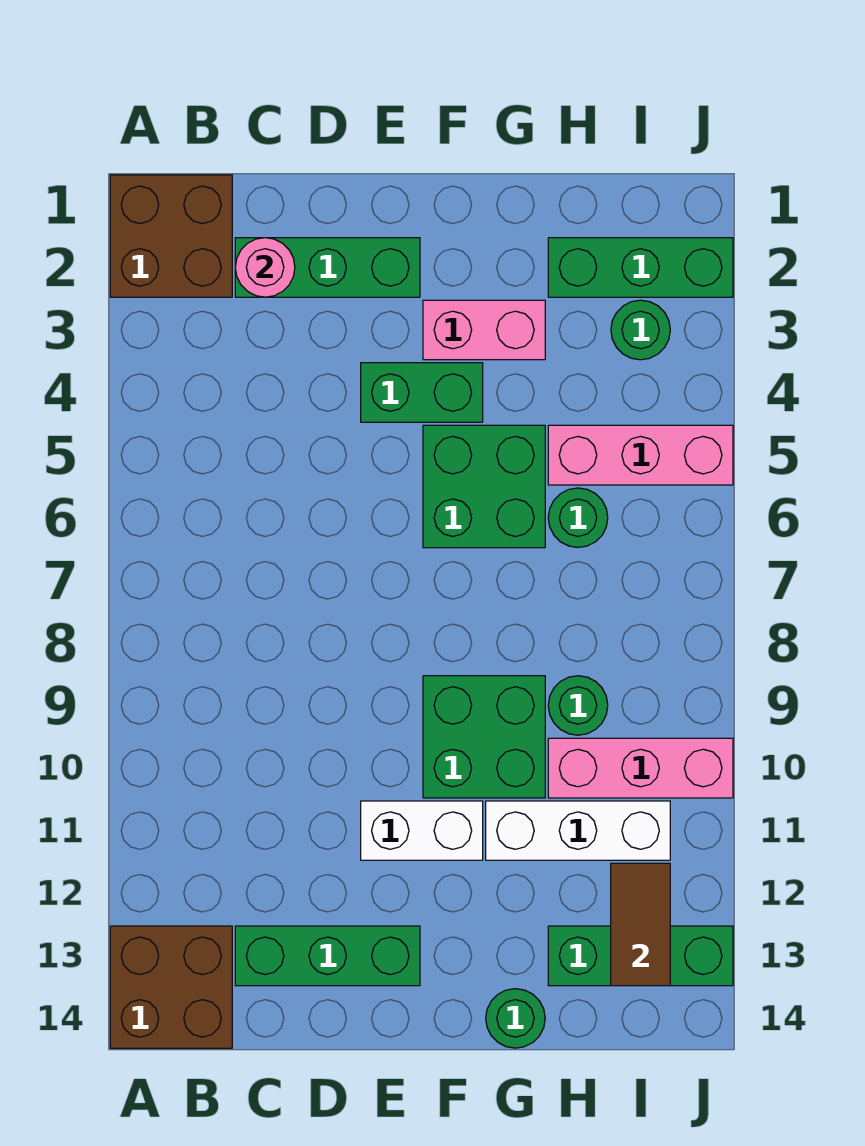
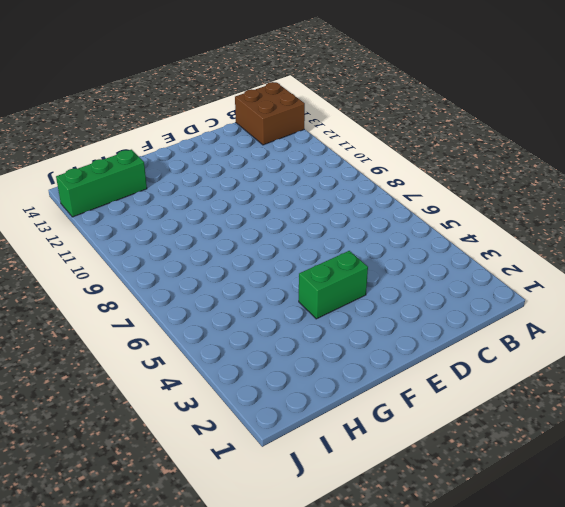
none -> brown 2x2 brick [110,175,232,297]
none -> green 1x3 brick [235,238,420,297]
none -> green 1x3 brick [235,926,420,986]

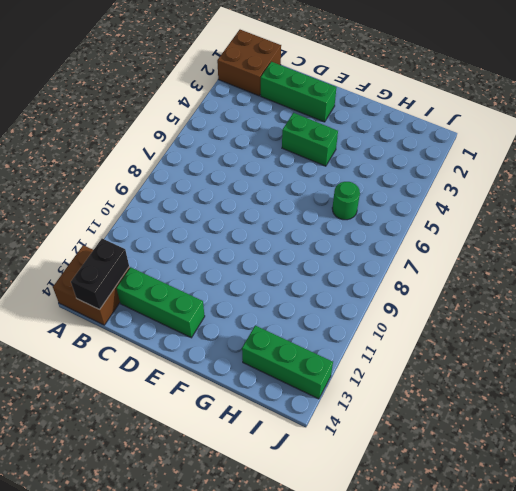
black 1x2 brick [71,239,129,310] -> none
none -> white 1x2 brick [361,801,483,860]
none -> pink 1x2 brick [423,300,545,360]
none -> green 2x2 brick [423,425,545,548]

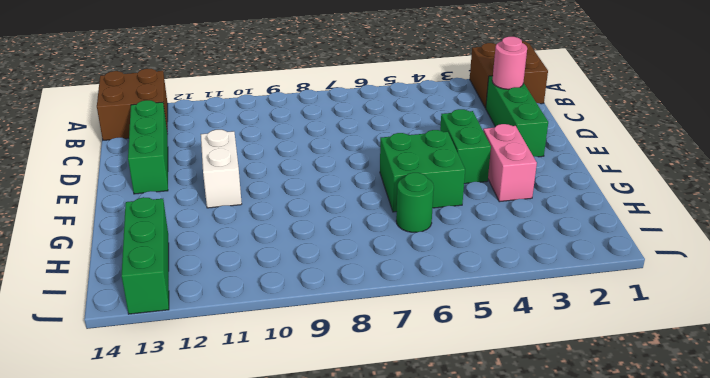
none -> green 2x2 brick [423,676,545,798]
none -> white 1x3 brick [486,801,670,860]
none -> green 1x1 round brick [486,989,545,1048]

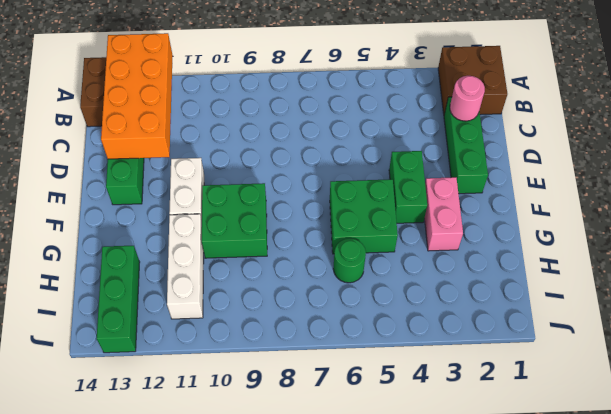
orange 2x4 brick [101,33,173,159] -> none
none -> green 1x1 round brick [486,989,545,1048]
none -> green 1x3 brick [548,238,733,297]
none -> pink 1x3 brick [548,425,733,485]

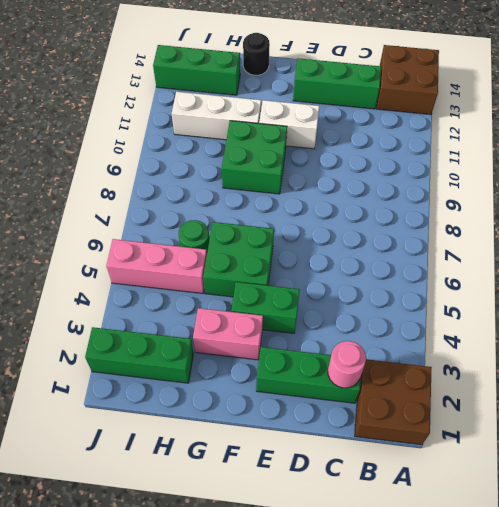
black 1x1 round brick [243,33,270,75] -> green 1x1 round brick [486,989,545,1048]
none -> green 1x1 round brick [548,676,608,735]
none -> pink 1x3 brick [548,738,733,798]
none -> green 1x1 round brick [611,300,670,360]

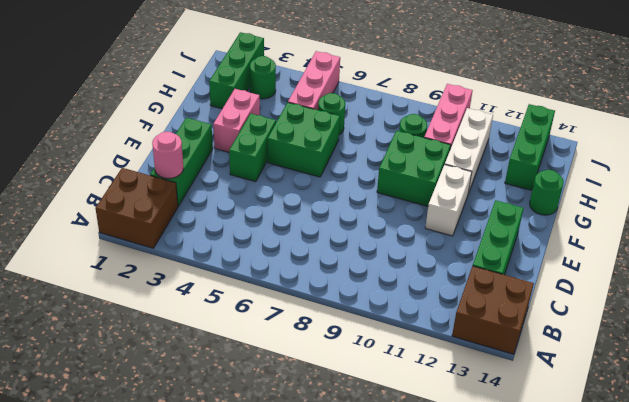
none -> brown 1x2 tile [611,863,670,986]

